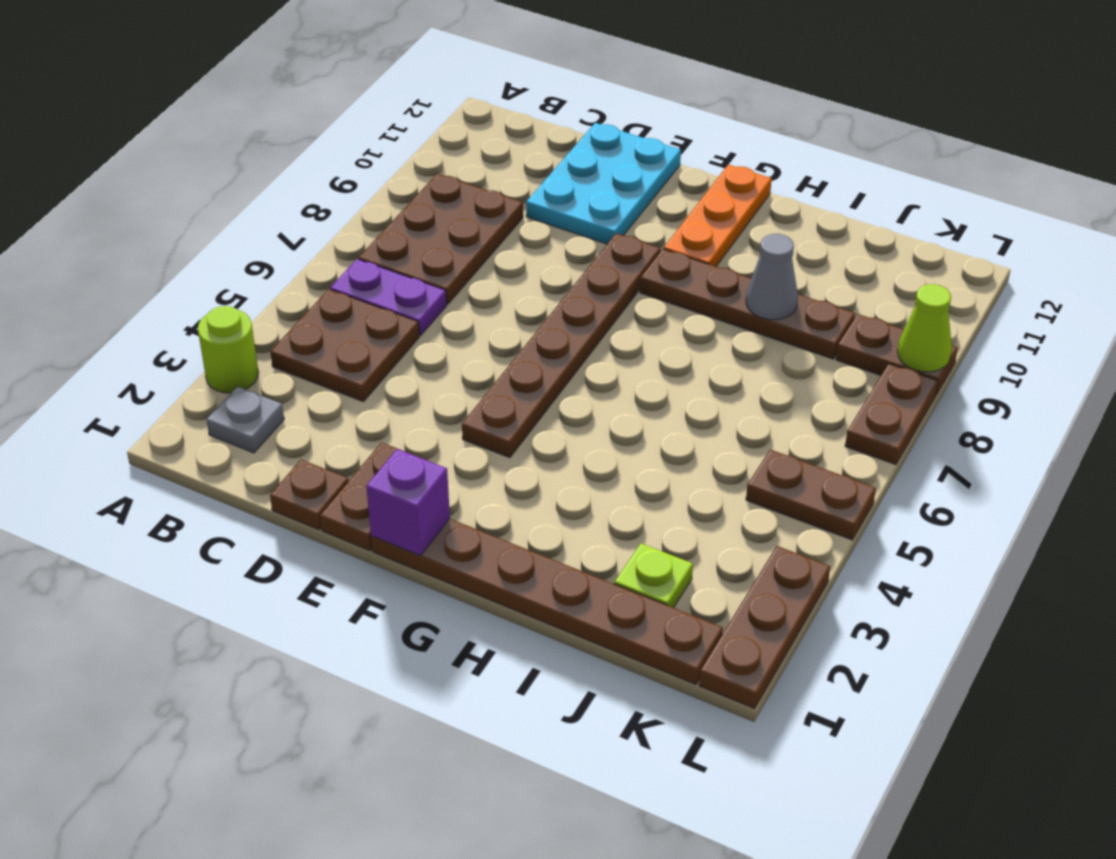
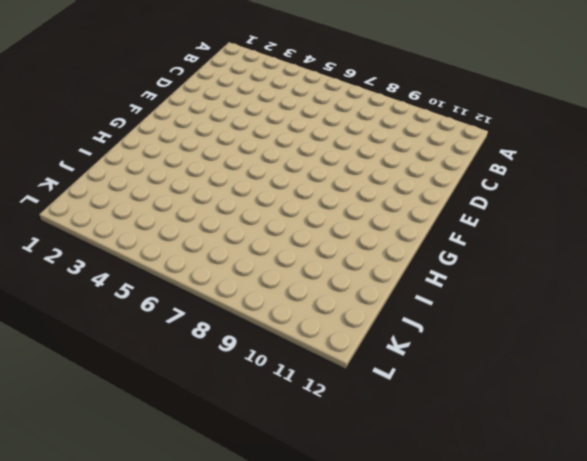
none -> lime 1x1 round brick [198,306,259,393]
none -> grey 1x1 plate [207,387,284,453]
none -> brown 2x2 plate [270,289,419,401]

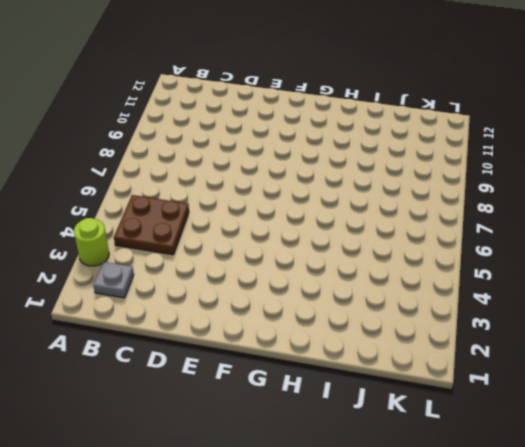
none -> purple 1x2 plate [330,259,447,336]
none -> brown 2x3 plate [359,174,523,304]
none -> brown 1x1 plate [270,460,348,530]

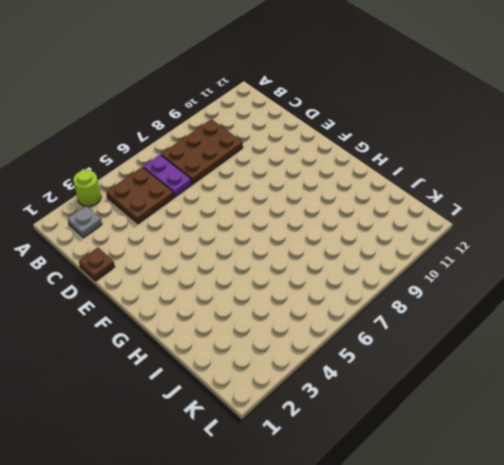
none -> cyan 2x3 plate [526,123,681,244]
none -> brown 1x2 plate [320,442,428,551]
none -> brown 1x6 plate [371,519,723,685]

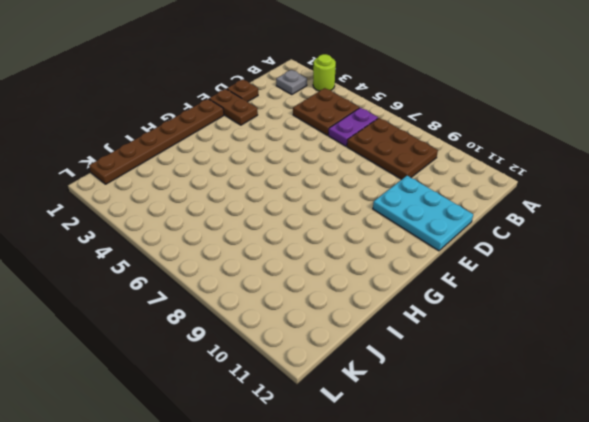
none -> brown 1x6 plate [462,233,660,458]
none -> brown 1x4 plate [640,249,855,359]
none -> orange 1x3 plate [664,165,772,266]

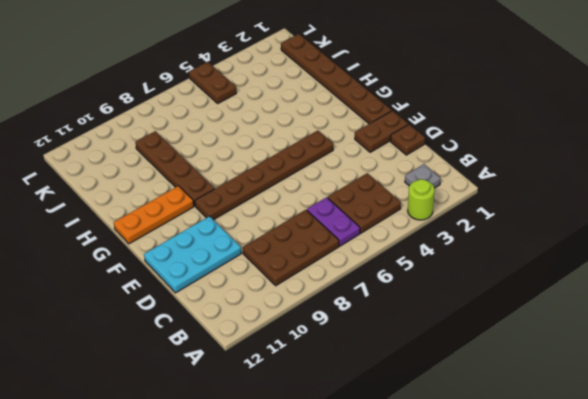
none -> lime 1x1 plate [614,543,693,608]
none -> brown 1x2 plate [836,314,958,394]
none -> brown 1x3 plate [699,546,830,709]

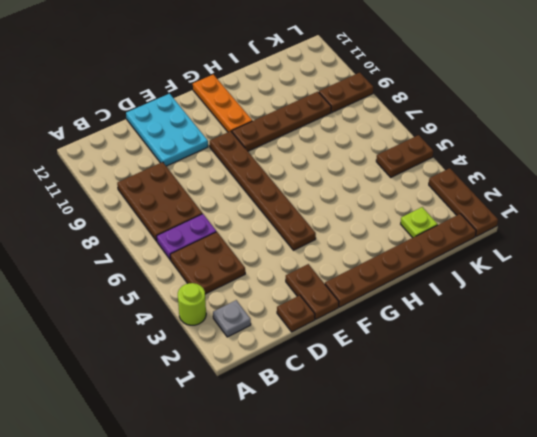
none -> brown 1x2 plate [845,364,938,465]
none -> purple 1x1 brick [366,449,450,556]
none -> grey 1x1 cone [746,234,798,320]

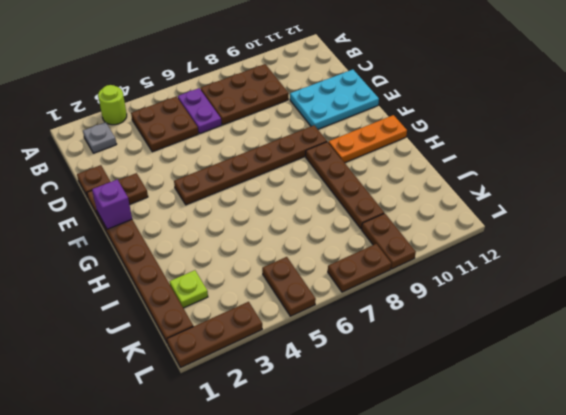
none -> grey 1x1 cone [746,234,798,320]
none -> lime 1x1 cone [898,284,952,372]

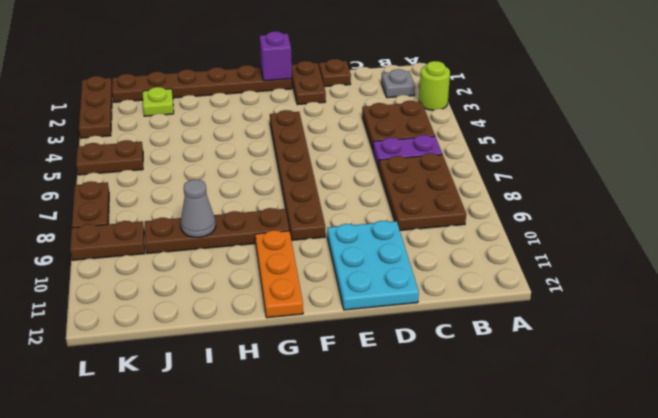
none -> lime 1x1 cone [898,284,952,372]

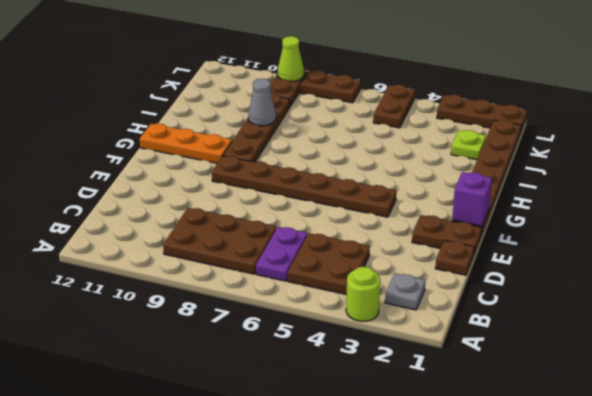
none -> cyan 2x3 plate [526,123,681,244]

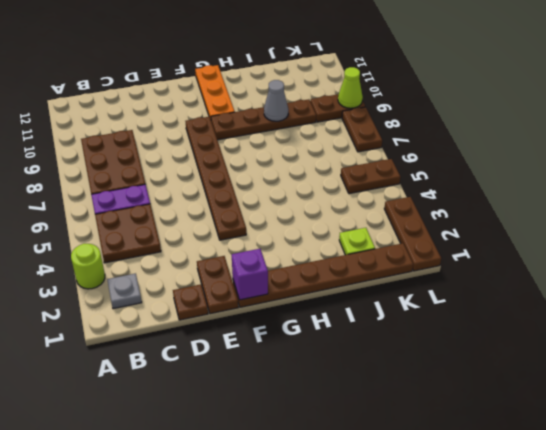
none -> cyan 2x3 plate [526,123,681,244]

